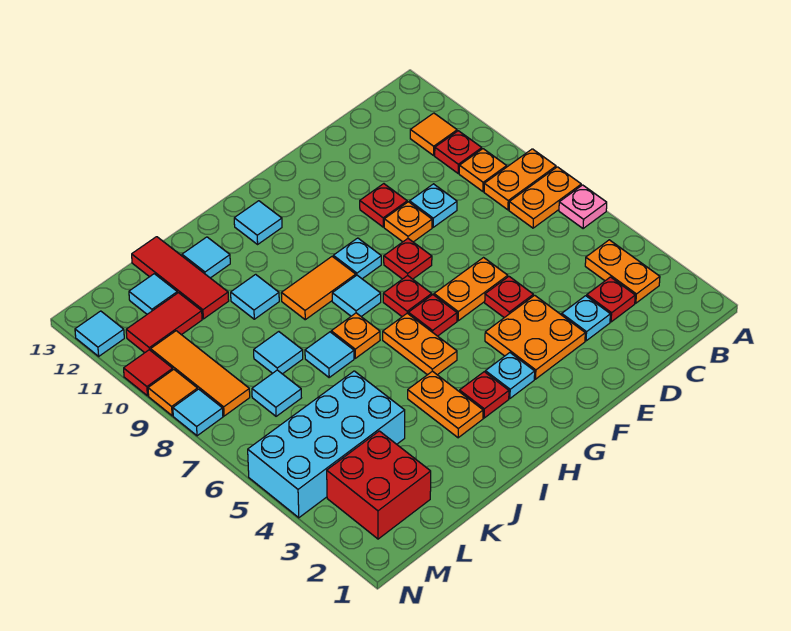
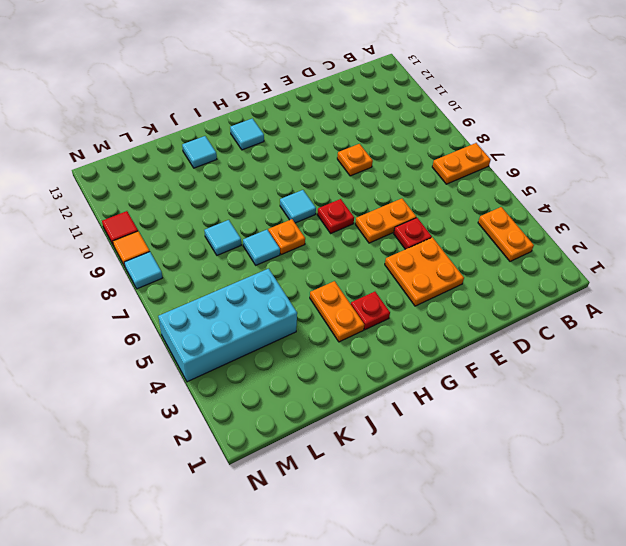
none -> pink 1x1 plate [559,185,607,229]
none -> orange 1x2 plate [484,149,556,210]
none -> orange 1x1 plate [459,149,507,191]
none -> red 1x1 plate [435,131,482,173]

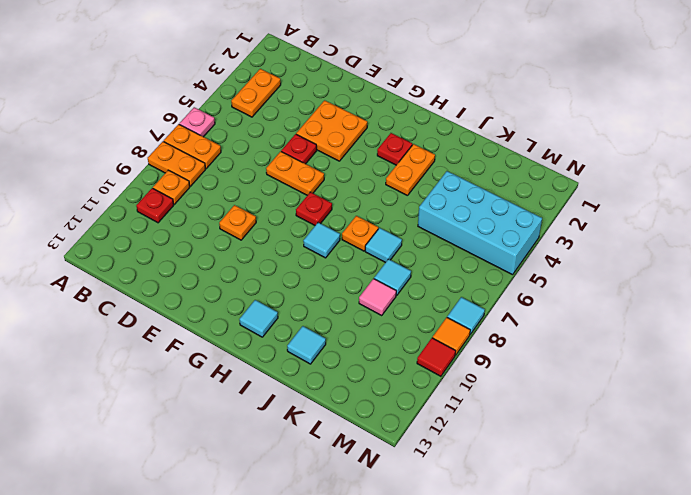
pink 1x1 tile [359,279,396,315] -> none
none -> orange 1x1 tile [410,113,457,155]
none -> red 1x1 plate [587,277,635,322]
none -> cyan 1x1 plate [562,296,610,341]
none -> cyan 1x1 plate [410,184,457,227]

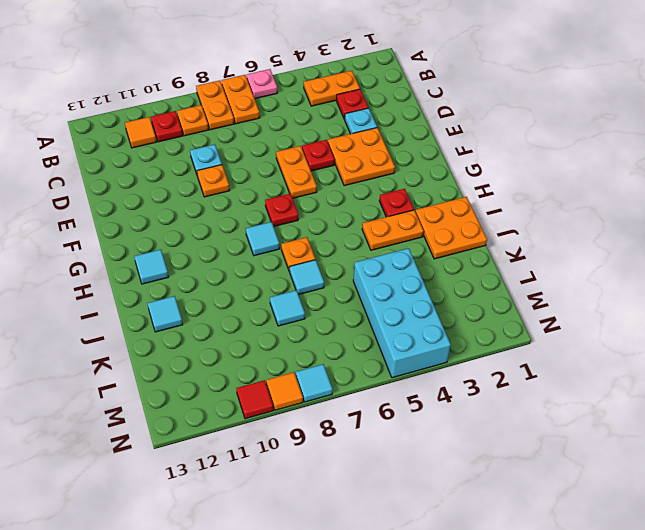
orange 2x2 plate [415,197,487,259] -> none
none -> red 1x1 plate [360,184,407,227]
none -> red 1x1 plate [384,239,432,279]
none -> cyan 1x1 plate [485,353,535,398]
none -> red 1x1 plate [408,295,457,336]

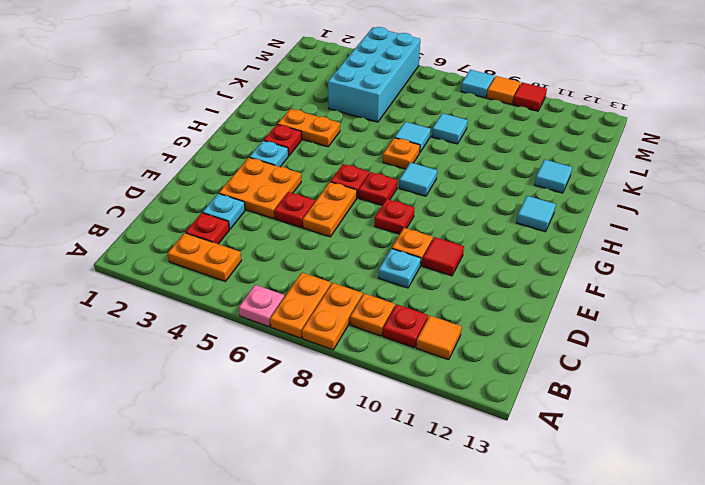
red 1x1 tile [422,237,464,276] -> red 1x1 plate [360,184,407,227]
none -> cyan 1x1 plate [333,238,381,279]
none -> orange 1x2 plate [383,313,457,375]
none -> orange 1x2 tile [281,257,356,320]
none -> cyan 1x1 tile [231,274,279,319]

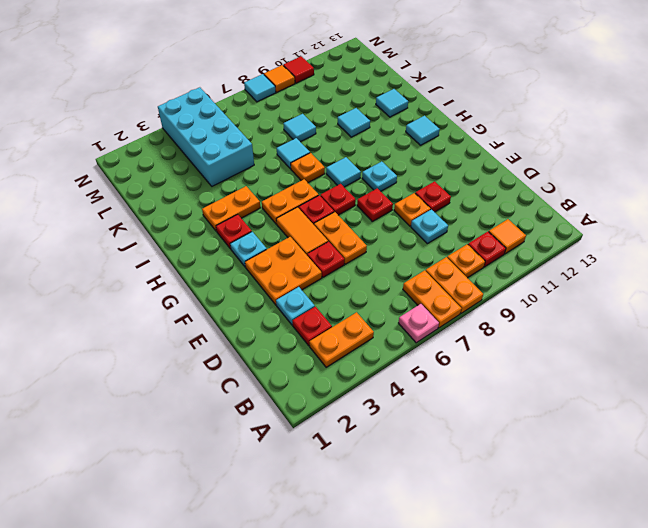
orange 1x2 tile [276,207,328,255] -> orange 1x2 tile moved to [281,257,356,320]
none -> red 1x3 tile [132,237,229,319]
none -> red 2x2 brick [327,431,431,539]
none -> cyan 1x1 tile [252,370,301,416]
none -> red 1x2 tile [126,293,202,353]

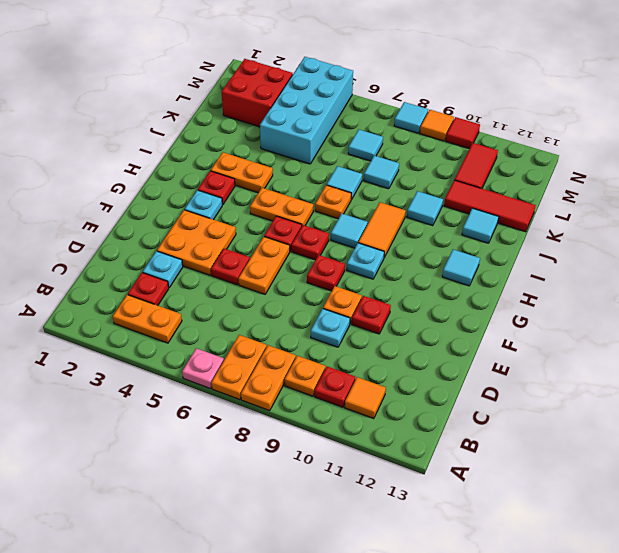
none -> cyan 1x1 tile [129,274,177,314]
none -> orange 1x3 tile [151,331,250,416]
none -> cyan 1x1 tile [75,311,124,356]

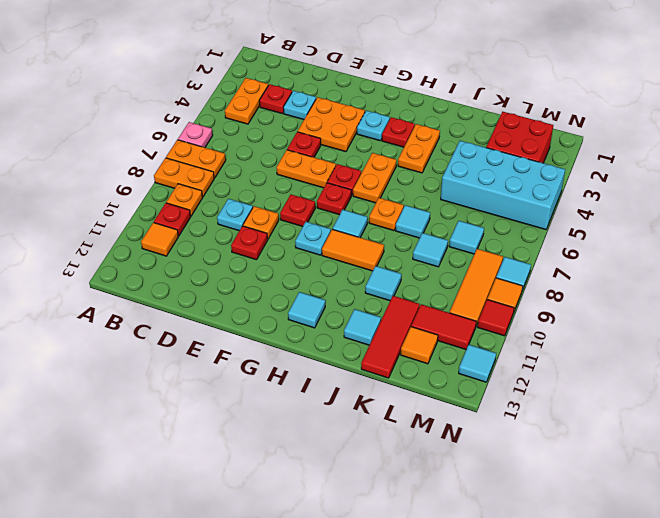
orange 1x1 tile [401,327,438,364] -> cyan 1x1 tile [129,274,177,314]

